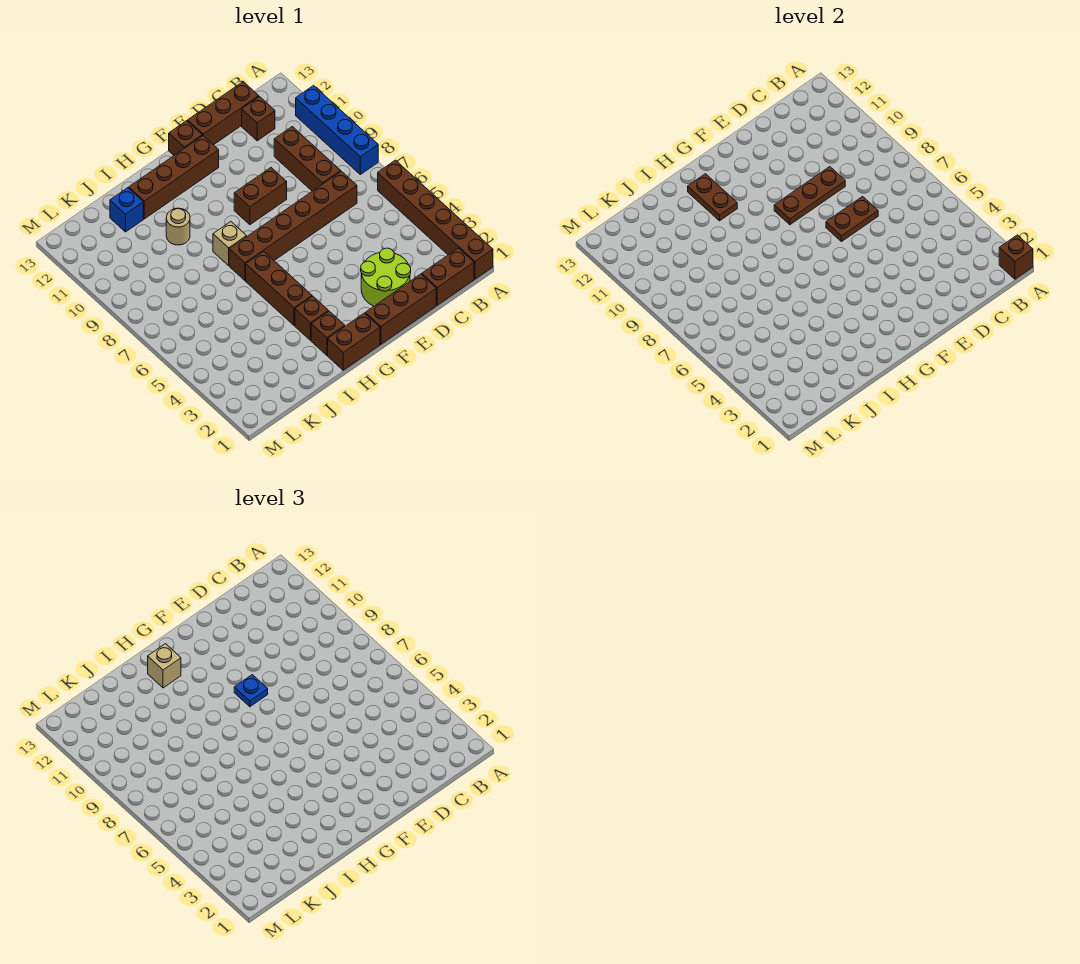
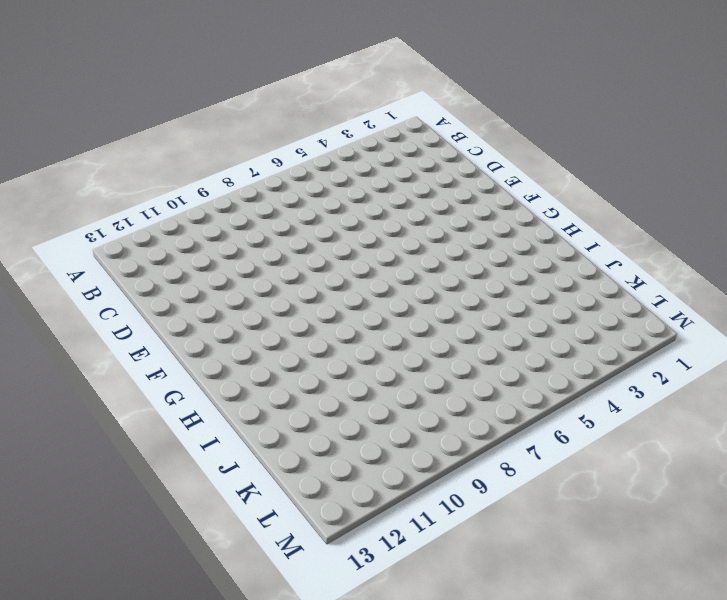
none -> brown 1x6 brick [378,160,493,279]
none -> blue 1x4 brick [296,86,378,174]
none -> brown 1x2 brick [422,248,474,305]

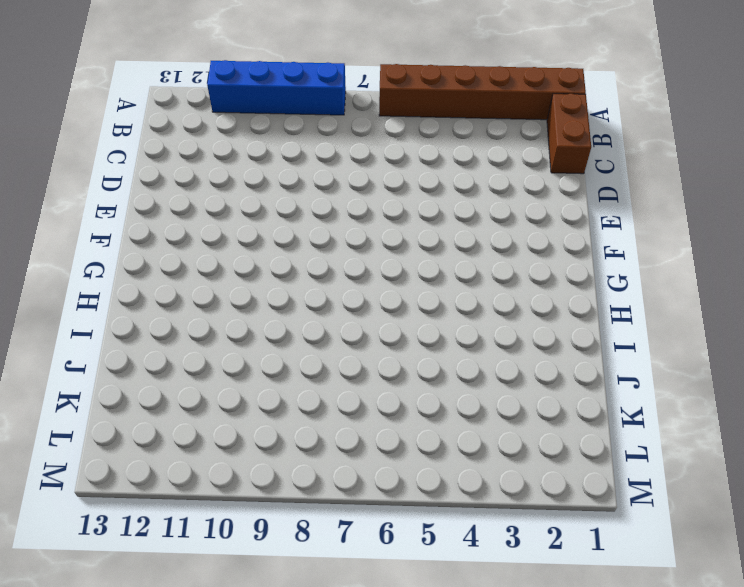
none -> brown 1x6 brick [229,171,357,281]
none -> brown 1x3 brick [274,127,341,191]
none -> brown 1x1 brick [242,97,275,141]

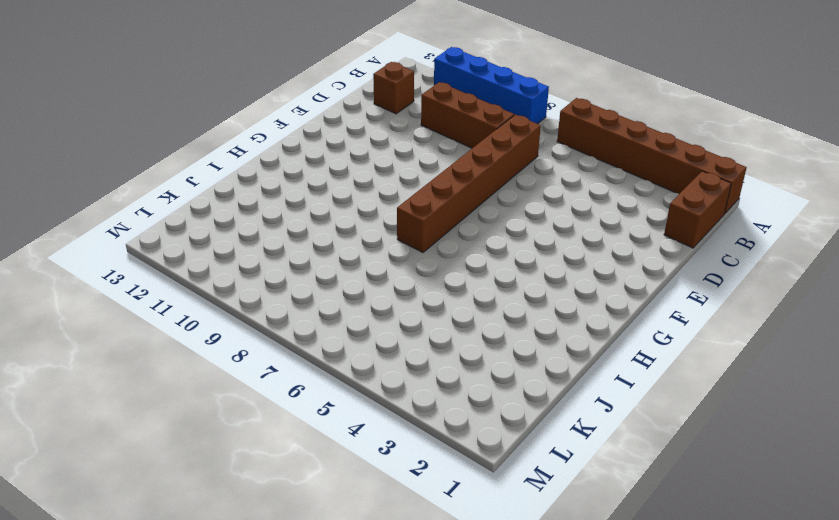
none -> brown 1x3 brick [188,82,259,145]
none -> brown 1x3 brick [365,274,436,344]
none -> lime 2x2 round brick [361,248,411,306]

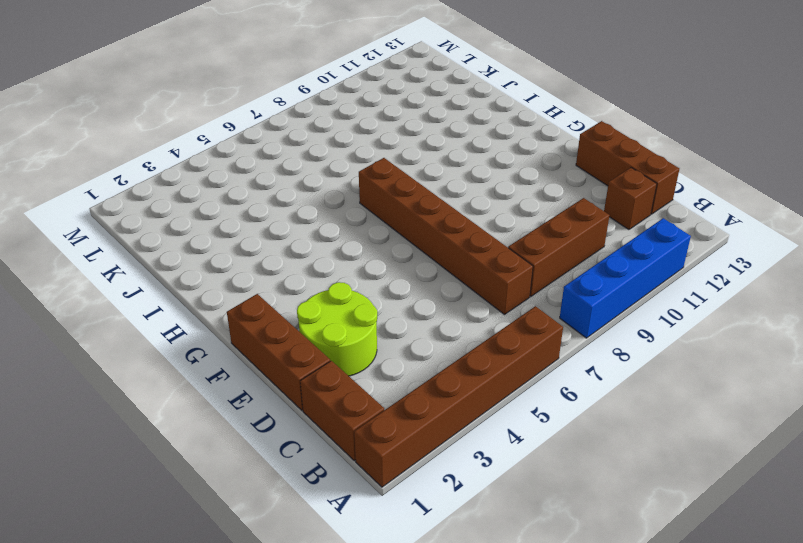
none -> brown 1x2 brick [234,168,287,225]
none -> brown 1x4 brick [129,136,219,219]
none -> brown 1x1 brick [169,121,202,155]

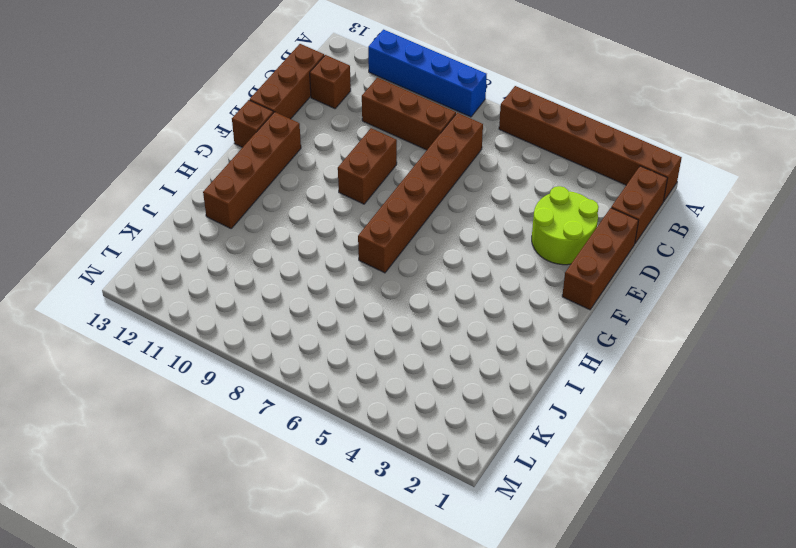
none -> brown 1x2 brick [328,313,380,370]
none -> brown 1x1 brick [311,311,345,355]
none -> brown 1x1 brick [295,296,328,340]

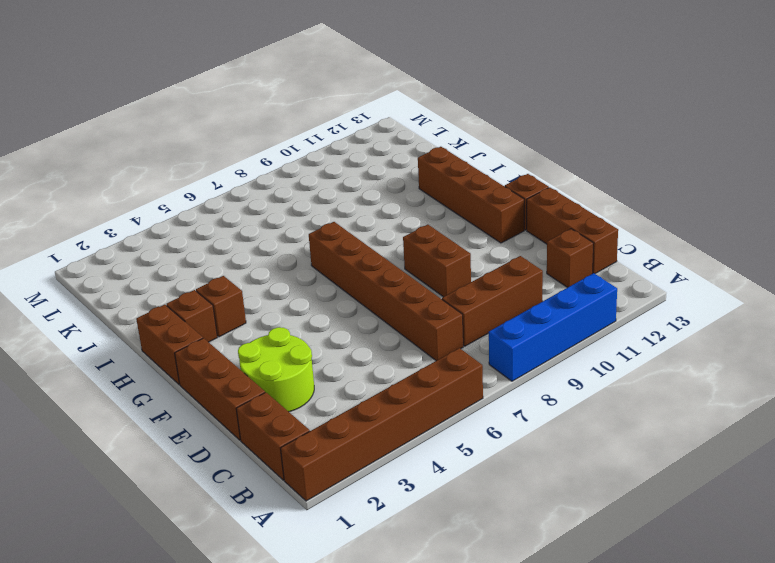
none -> brown 1x3 brick [246,251,312,326]
none -> tan 1x1 brick [213,222,247,265]
none -> tan 1x1 round brick [166,208,190,245]

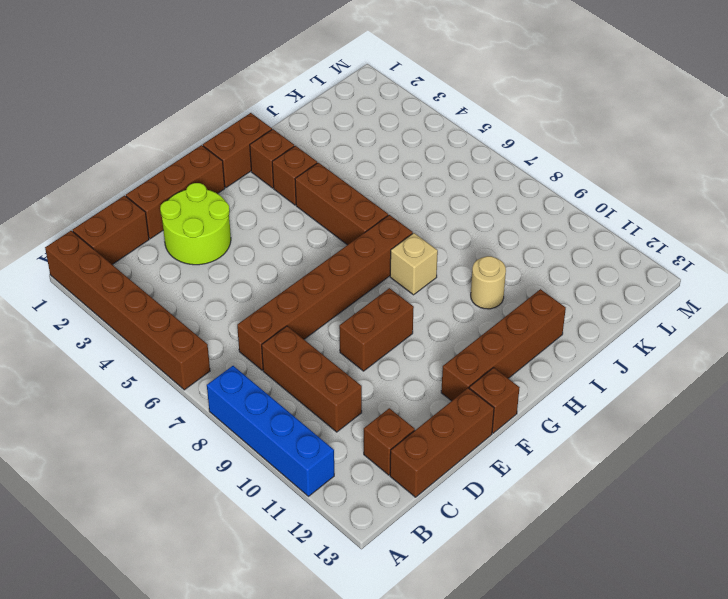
none -> blue 1x1 brick [110,188,143,232]
none -> brown 1x1 brick [999,235,1033,279]
none -> brown 1x2 plate [826,197,878,242]

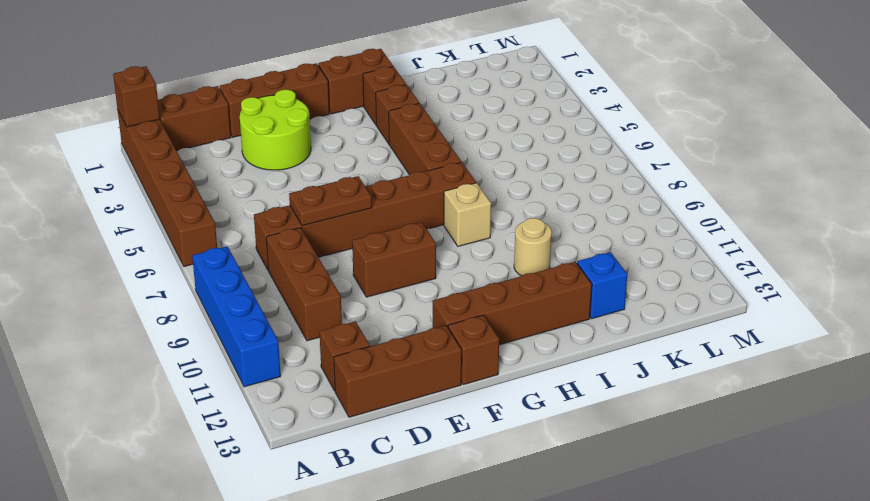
none -> brown 1x3 plate [774,167,845,225]
none -> brown 1x2 plate [688,174,737,221]
none -> blue 1x1 plate [234,675,268,707]

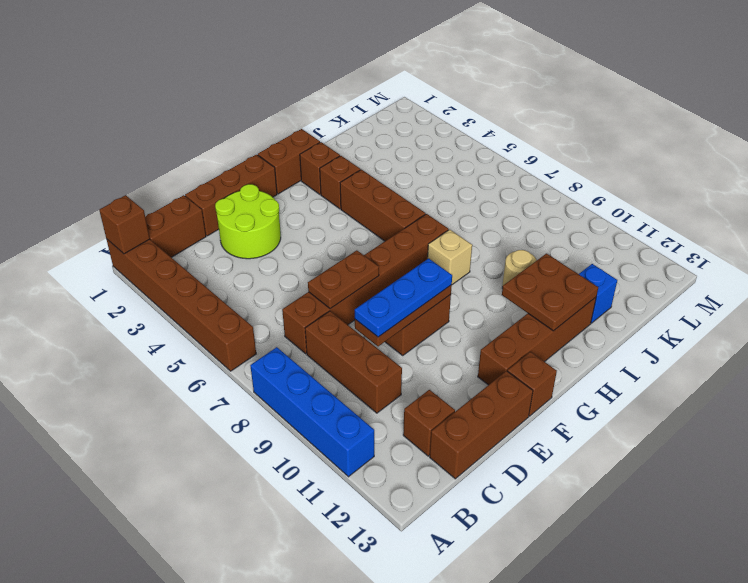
blue 1x3 plate [355,258,452,337] -> blue 1x1 plate [234,675,268,707]
brown 2x2 plate [502,254,598,331] -> brown 1x2 plate [688,174,737,221]
none -> tan 1x1 brick [148,644,181,688]

